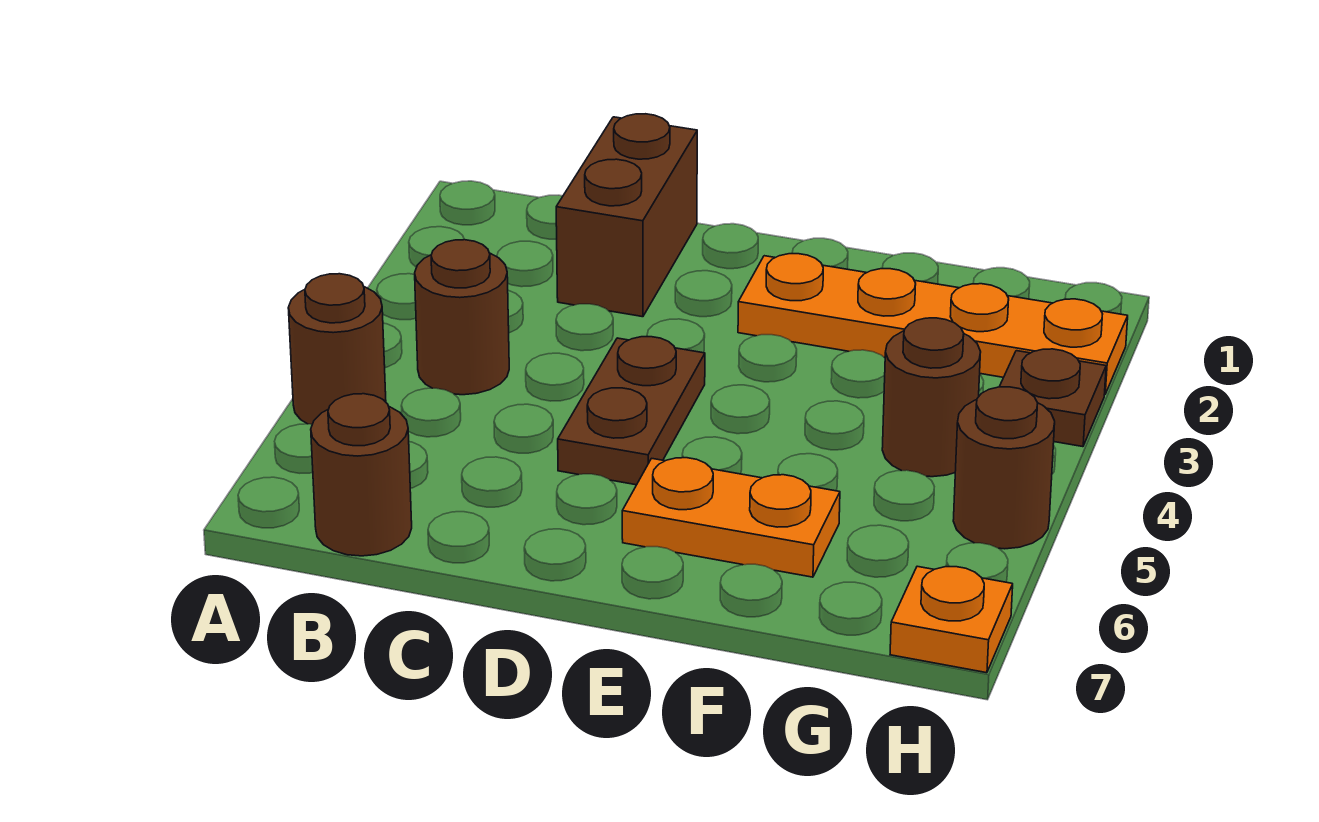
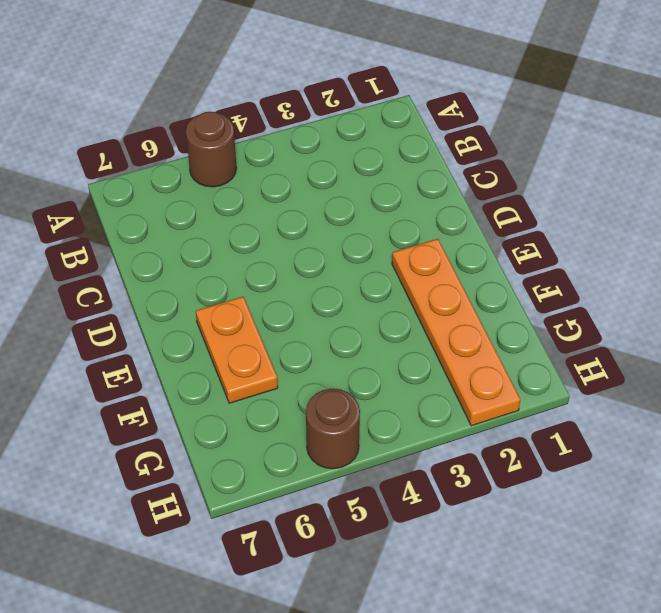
none -> brown 1x1 round brick [415,240,509,395]
none -> brown 1x1 round brick [311,394,412,556]

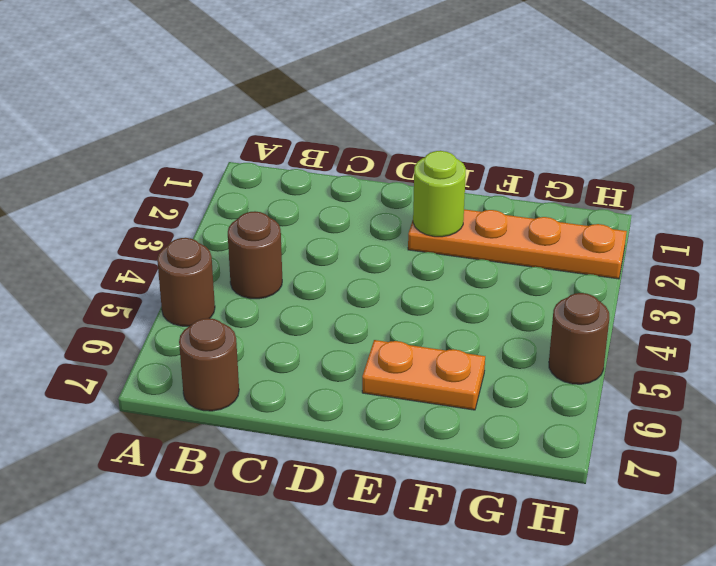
lime 1x1 round brick [413,151,466,237] -> none
none -> brown 1x2 brick [556,114,697,317]
none -> brown 1x2 plate [558,337,705,485]

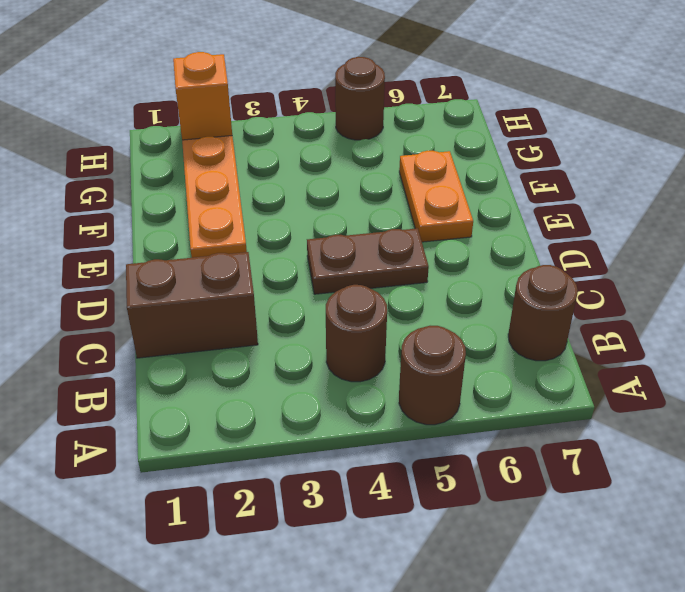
orange 1x1 brick [173,52,232,140] -> none
none -> brown 1x1 round brick [882,318,981,477]
none -> brown 1x1 plate [999,349,1106,447]

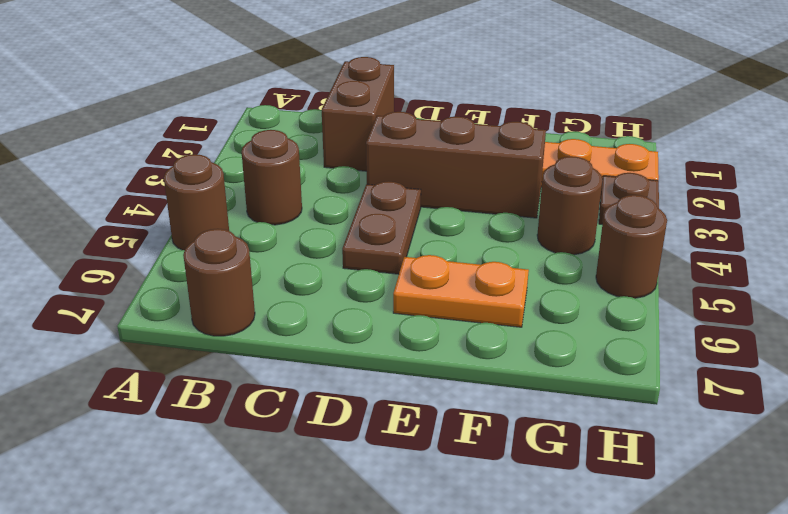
brown 1x3 brick [366,112,546,218] -> none
none -> orange 1x1 plate [890,566,1013,673]

